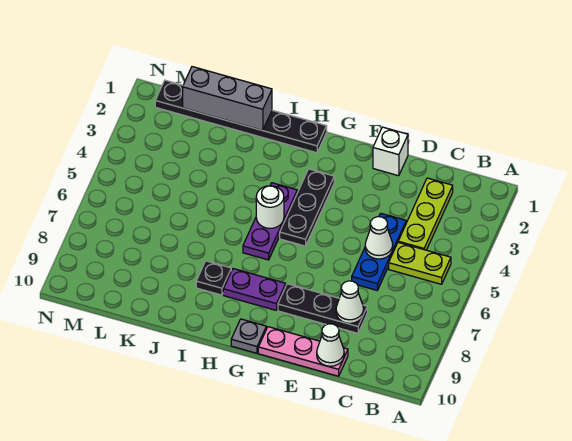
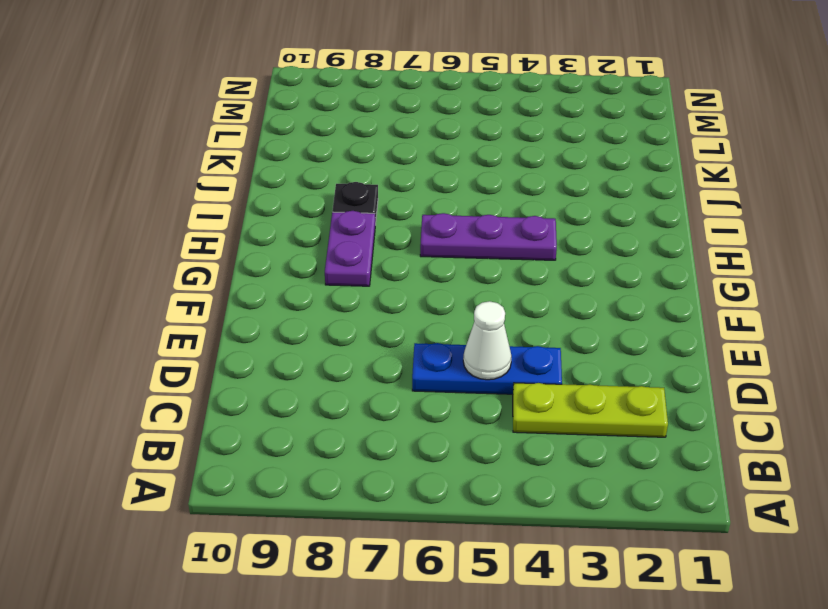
none -> lime 1x2 plate [389,242,451,284]
none -> black 1x3 plate [278,284,367,333]
none -> pink 1x3 plate [258,327,348,376]

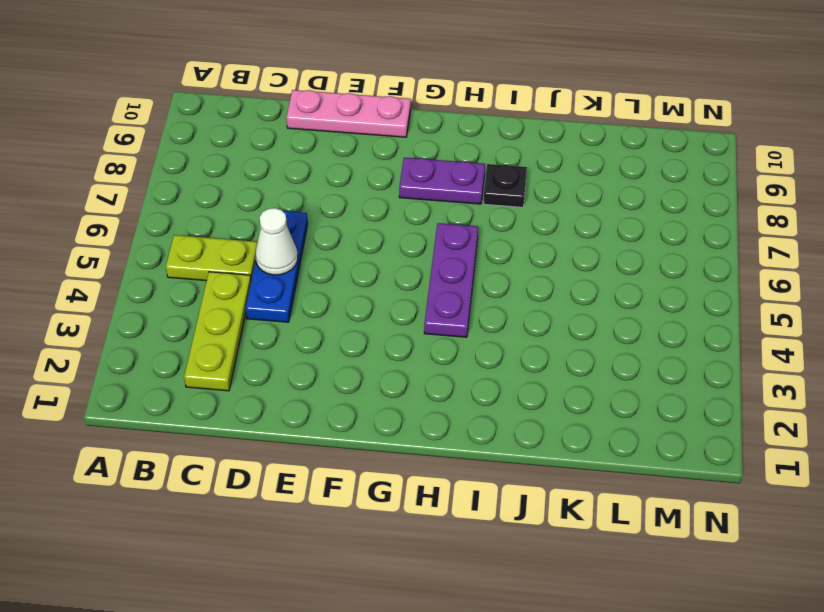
none -> black 1x3 plate [278,284,367,333]
none -> white 1x1 brick [373,127,408,176]
none -> black 1x3 plate [280,169,334,246]

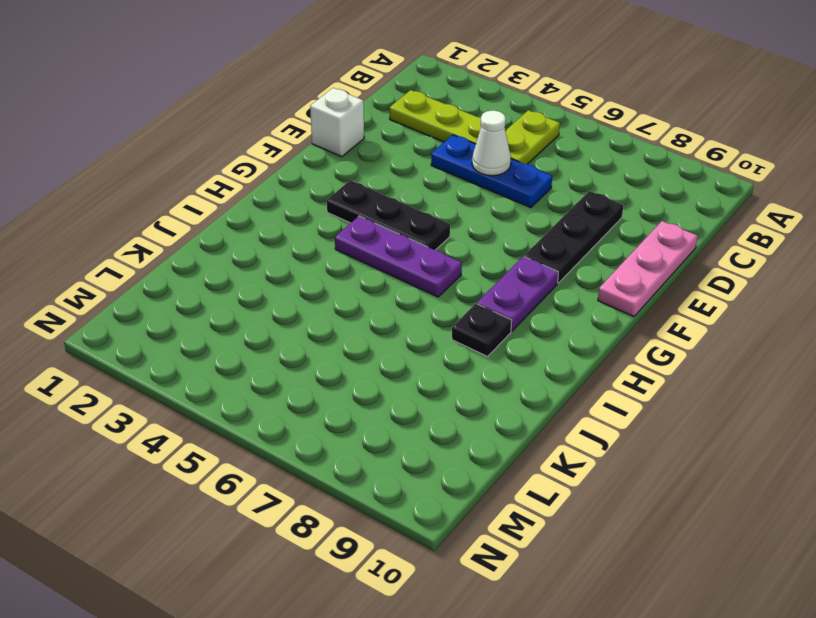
none -> grey 1x1 plate [231,319,266,353]
none -> black 1x6 plate [155,80,327,153]
none -> white 1x1 cone [336,281,364,323]

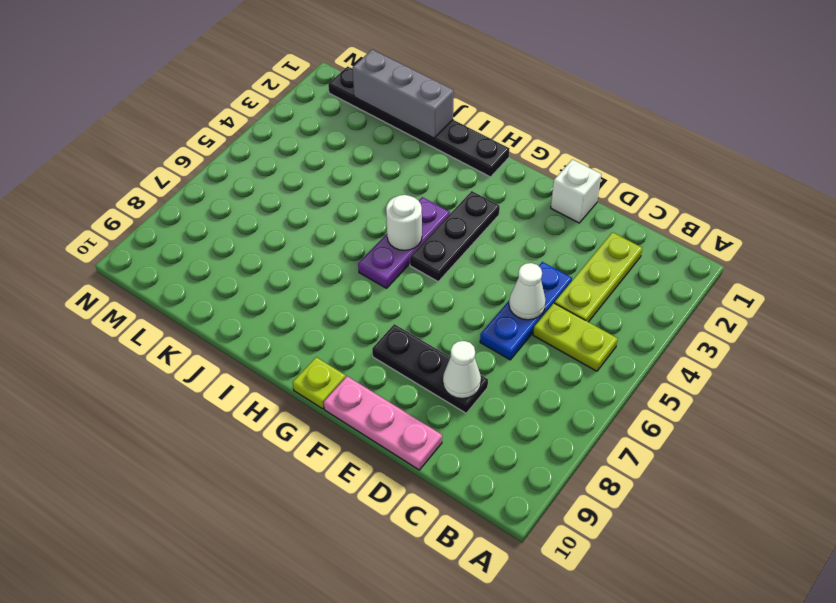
lime 1x1 plate [293,357,346,409] -> grey 1x1 plate [231,319,266,353]
none -> purple 1x2 plate [223,269,286,310]
none -> black 1x1 plate [196,261,231,295]
none -> white 1x1 cone [317,324,344,366]

